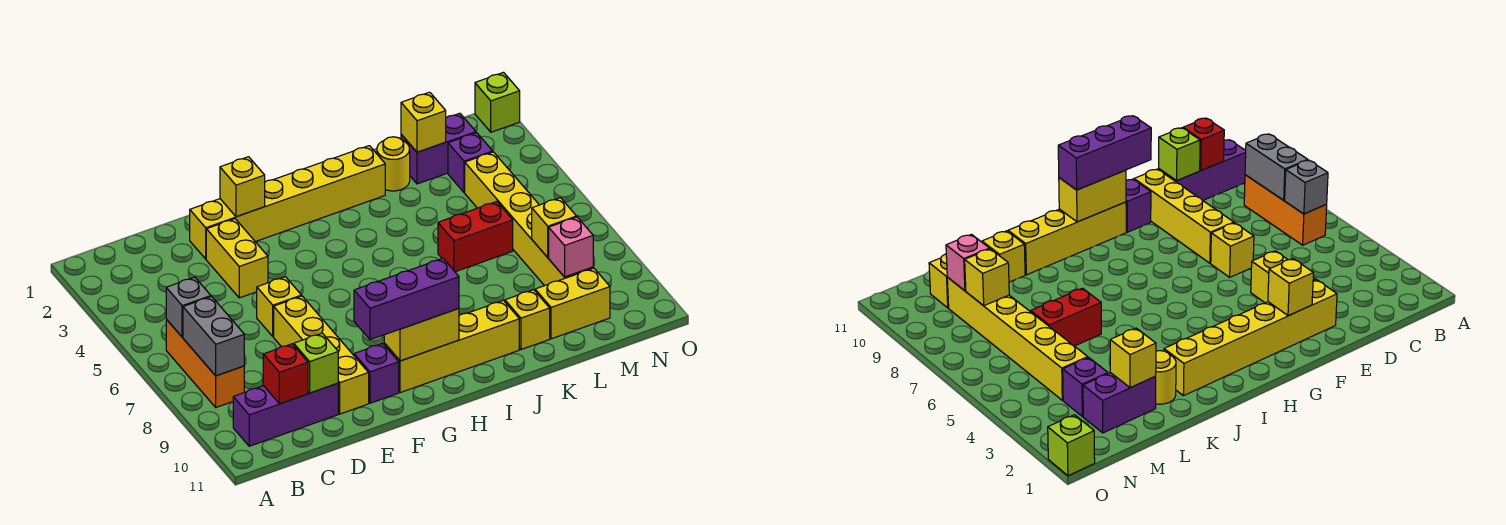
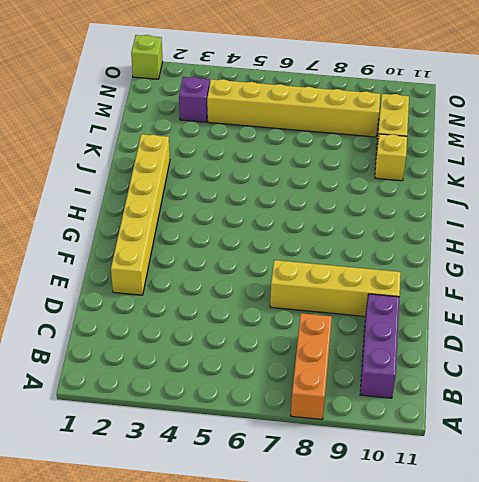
orange 1x3 brick [291,313,332,419] -> orange 1x3 brick turned to [166,319,244,407]
none -> yellow 1x2 brick [206,219,268,298]
none -> yellow 1x1 brick [257,277,301,336]
none -> purple 1x1 brick [354,343,399,403]

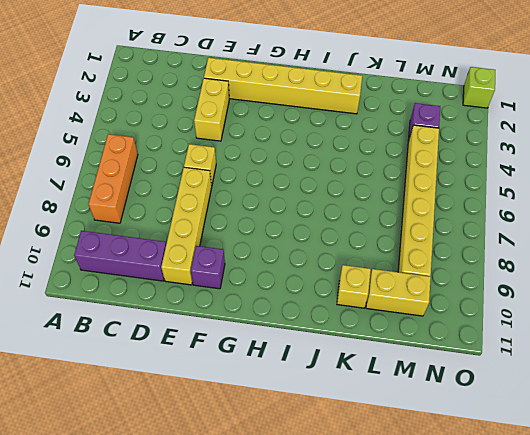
none -> yellow 1x4 brick [384,300,519,393]
none -> yellow 1x1 round brick [377,137,410,191]
none -> red 1x2 brick [438,202,513,272]

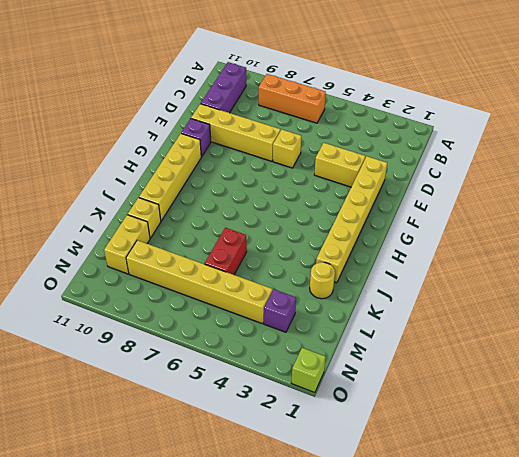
none -> purple 1x2 brick [401,113,476,184]
none -> grey 1x1 brick [166,277,211,337]
none -> grey 1x2 brick [183,297,244,376]

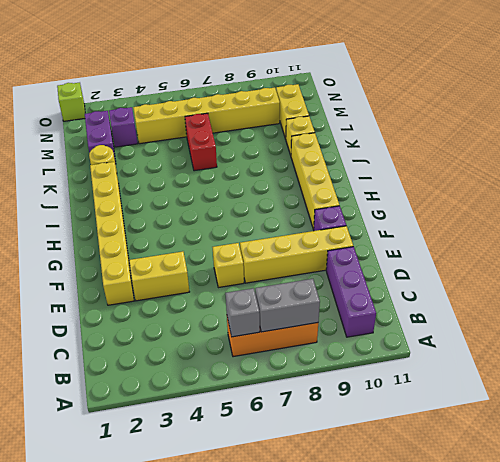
none -> red 1x1 brick [263,344,308,404]
none -> lime 1x1 brick [294,333,338,393]
none -> yellow 1x1 brick [220,157,265,217]

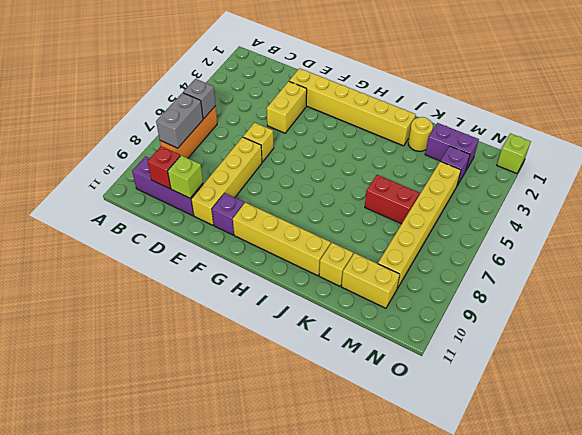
none -> yellow 1x1 brick [220,157,265,217]
none -> yellow 1x2 brick [384,308,459,361]
none -> yellow 1x1 brick [401,92,446,152]

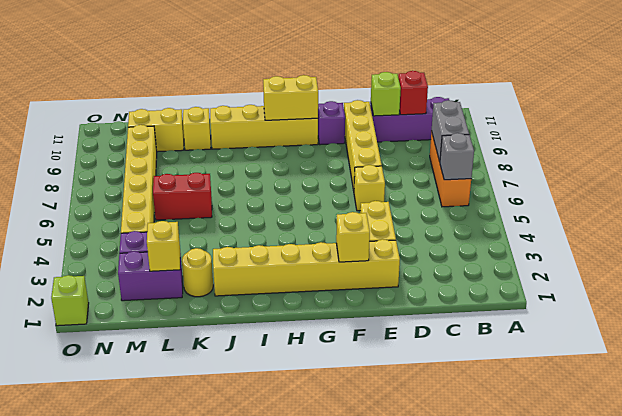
none -> yellow 1x1 brick [532,198,577,257]
none -> pink 1x1 brick [549,217,593,277]
none -> purple 1x3 brick [354,258,459,340]

